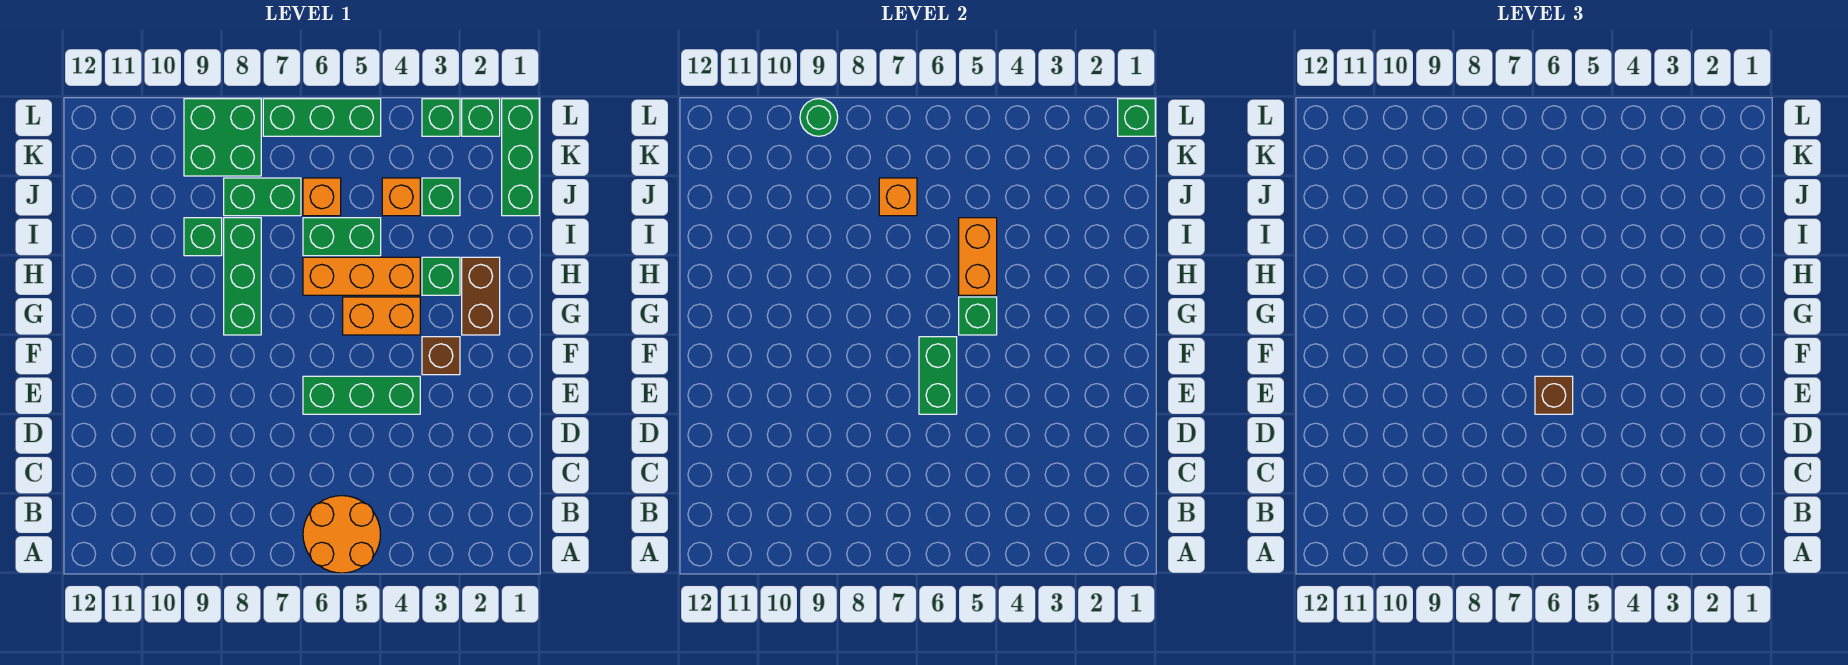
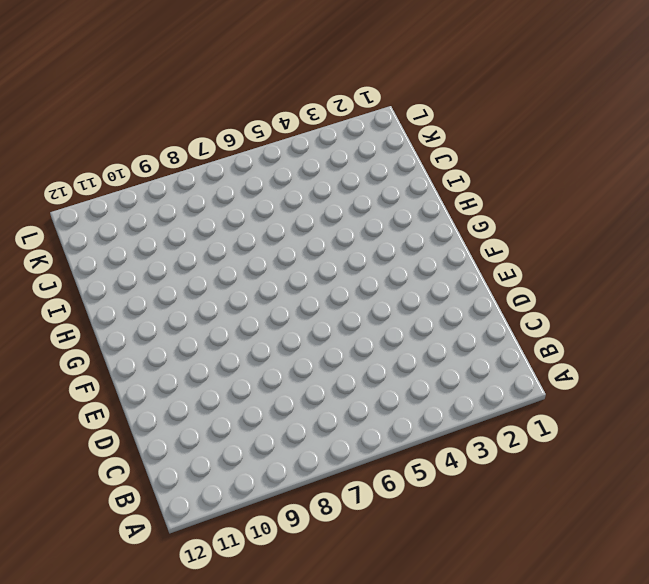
none -> orange 2x2 round brick [303,496,381,573]
none -> green 1x3 brick [303,376,420,414]
none -> brown 1x1 brick [422,337,460,375]

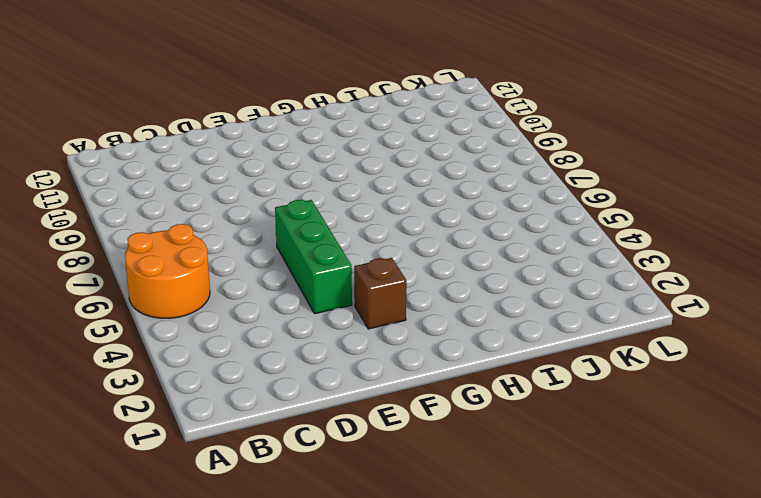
none -> brown 1x2 brick [462,257,500,335]
none -> orange 1x2 brick [343,297,420,335]
none -> green 1x3 brick [224,218,261,335]

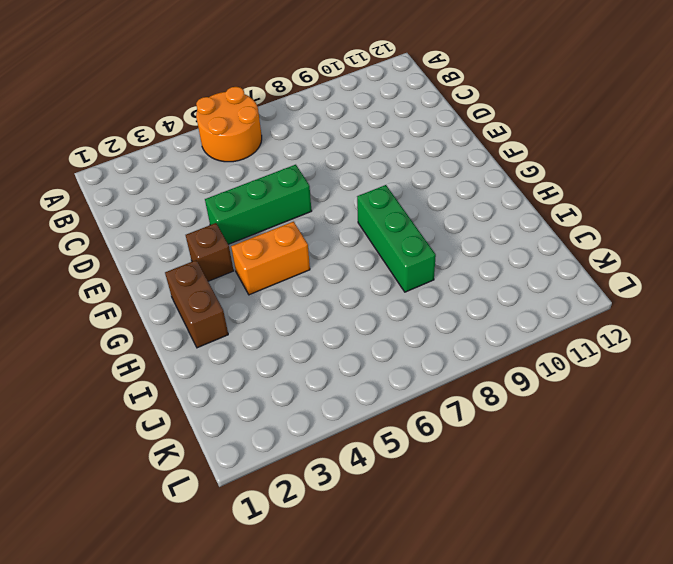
none -> green 1x1 brick [422,257,460,295]
none -> orange 1x3 brick [303,257,420,295]
none -> green 1x2 brick [303,218,381,256]

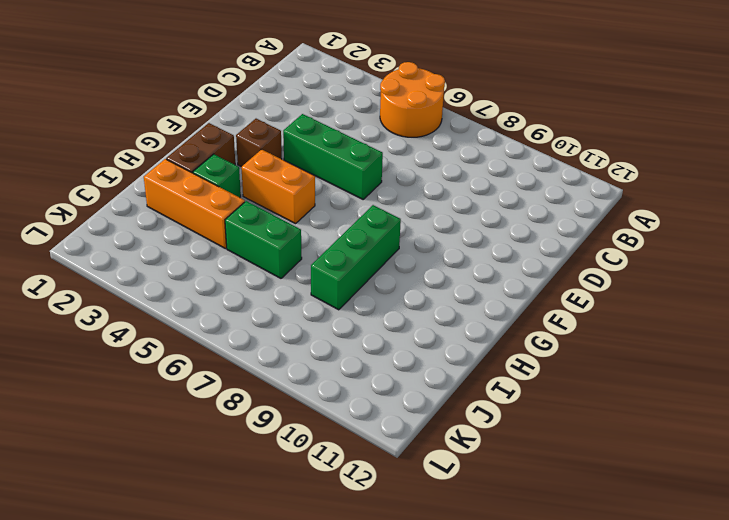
orange 1x3 brick [144,159,245,249] -> orange 1x3 brick moved to [303,257,420,295]
none -> green 1x1 brick [184,218,222,256]
none -> green 1x3 brick [502,99,539,216]
none -> green 1x1 brick [422,178,460,216]

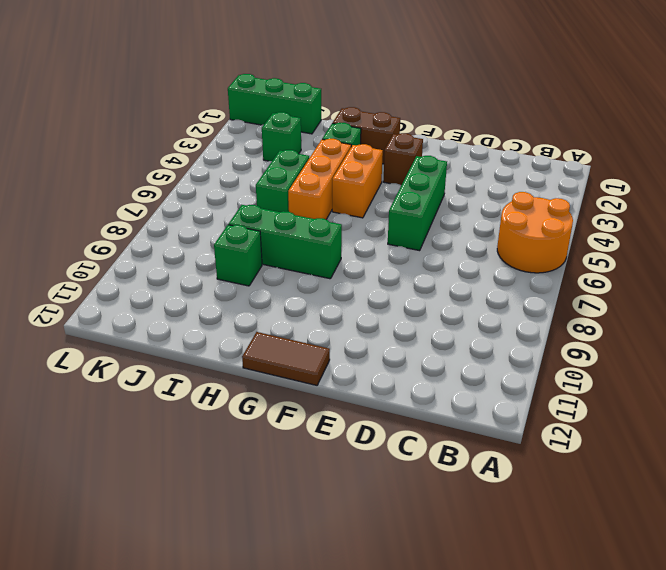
brown 1x2 tile [242,332,330,385] -> none
none -> orange 1x1 brick [382,178,420,216]
none -> orange 1x1 brick [303,178,341,216]
none -> green 1x2 brick [224,178,301,216]

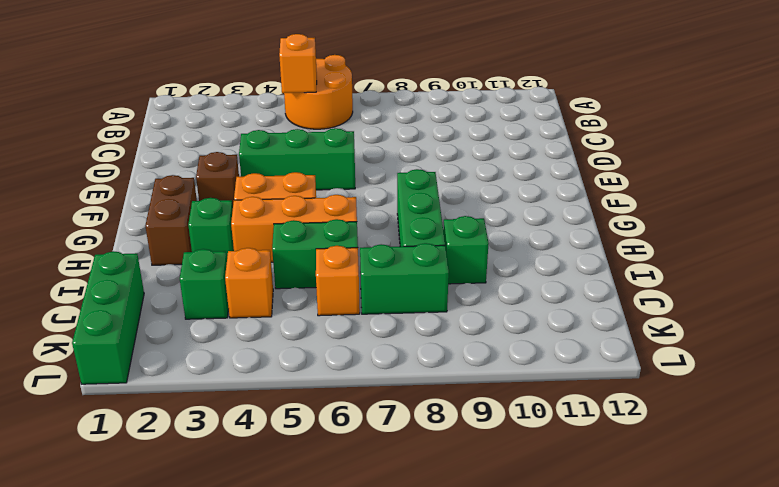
orange 1x1 brick [279,34,317,93] -> orange 1x1 brick moved to [879,178,917,216]
none -> green 2x2 brick [184,99,261,176]
none -> green 1x1 brick [462,99,500,136]
none -> green 1x1 brick [422,99,460,136]

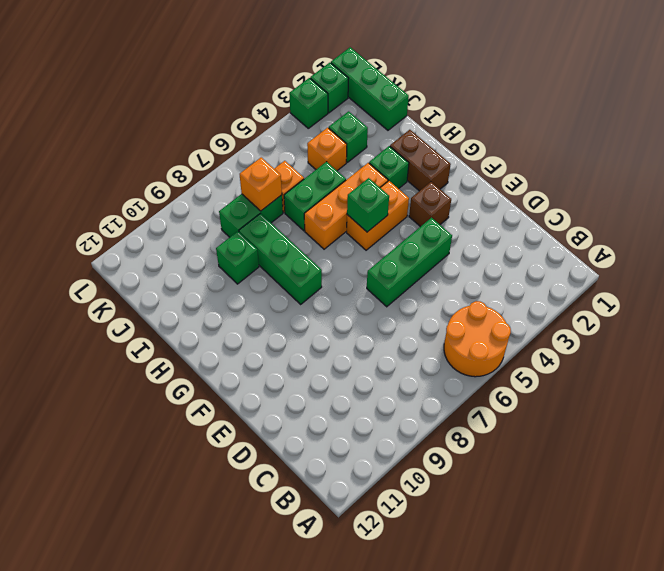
none -> green 2x2 brick [184,99,261,176]
none -> green 1x3 brick [263,99,381,136]
none -> green 1x2 brick [919,337,957,414]

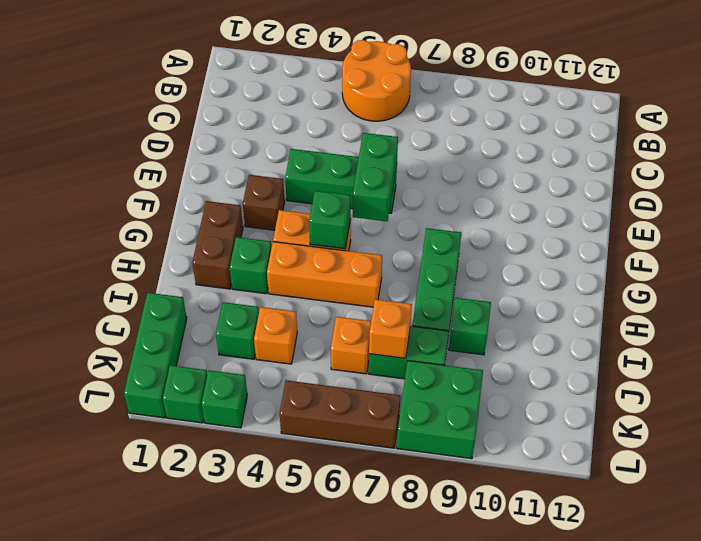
brown 1x3 brick [280,380,400,448] -> green 1x3 brick [263,99,381,136]
none -> green 1x2 brick [303,218,381,256]
none -> orange 1x2 brick [959,218,997,295]
none -> green 1x1 brick [1118,99,1155,136]

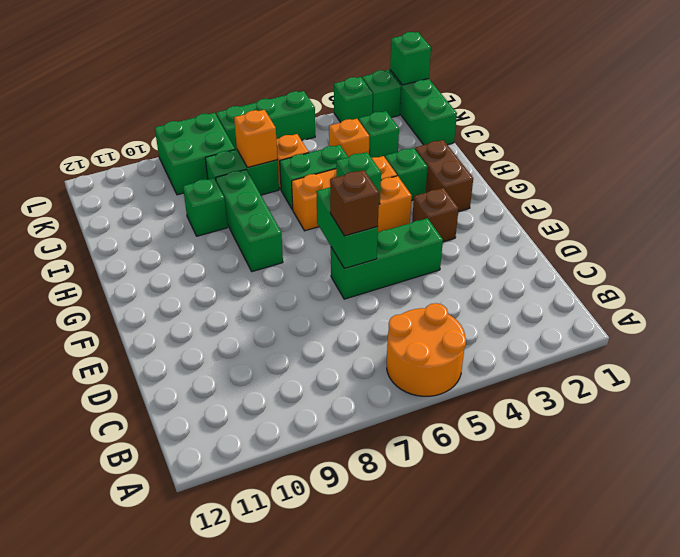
none -> orange 1x2 brick [959,218,997,295]
none -> green 1x1 round brick [800,99,838,136]

